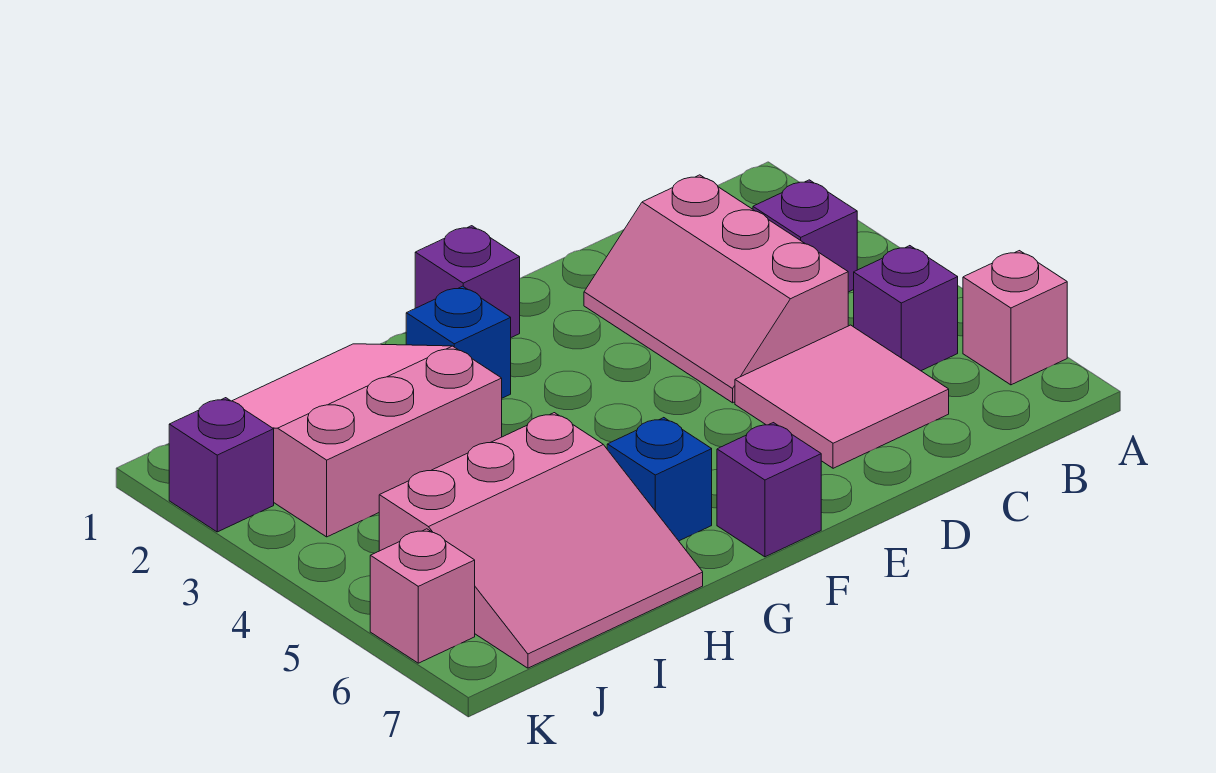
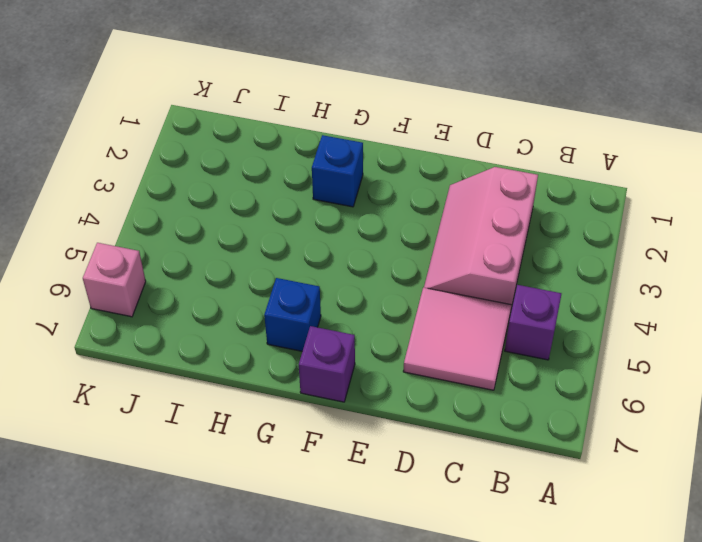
none -> pink 1x1 brick [963,251,1067,385]
none -> purple 1x1 brick [753,180,857,292]
none -> purple 1x1 brick [415,226,520,337]

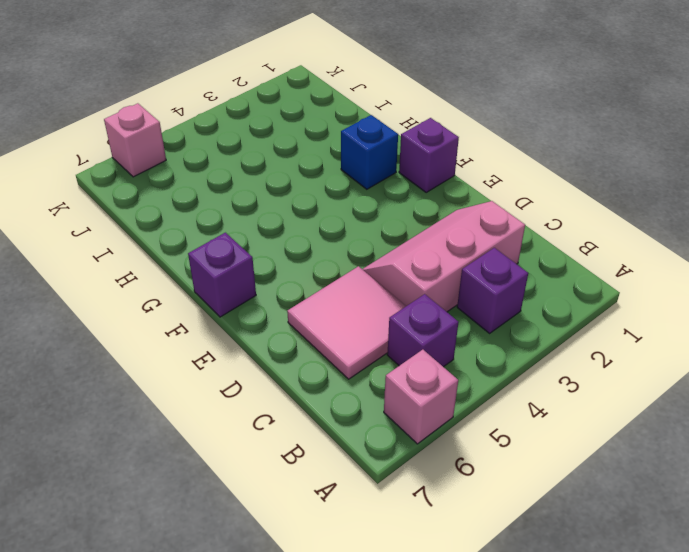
none -> blue 1x1 brick [607,418,712,541]
none -> pink 3x3 slope [233,344,502,537]
none -> pink 3x3 slope [379,413,703,668]

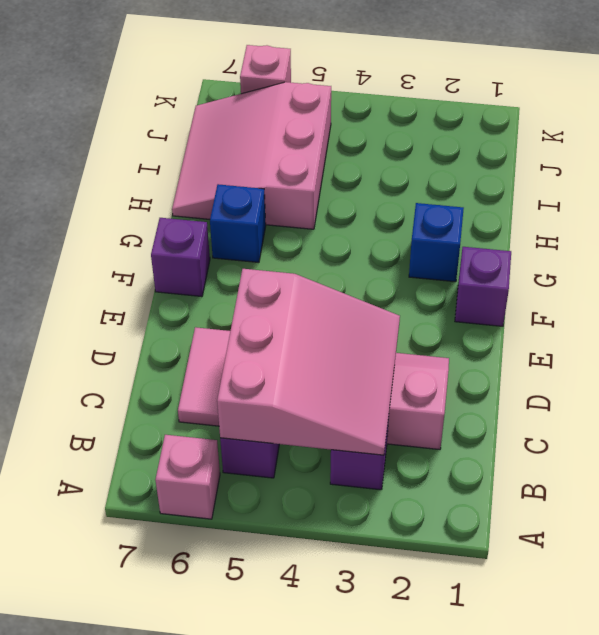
pink 3x3 slope [217,269,400,455] -> pink 3x3 slope moved to [233,344,502,537]
none -> purple 1x1 brick [169,398,274,532]

